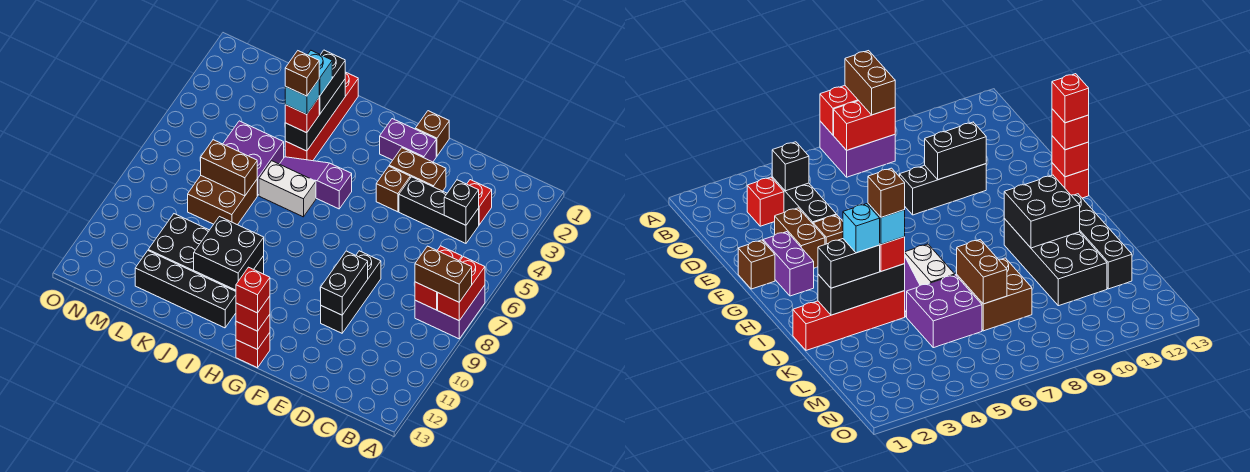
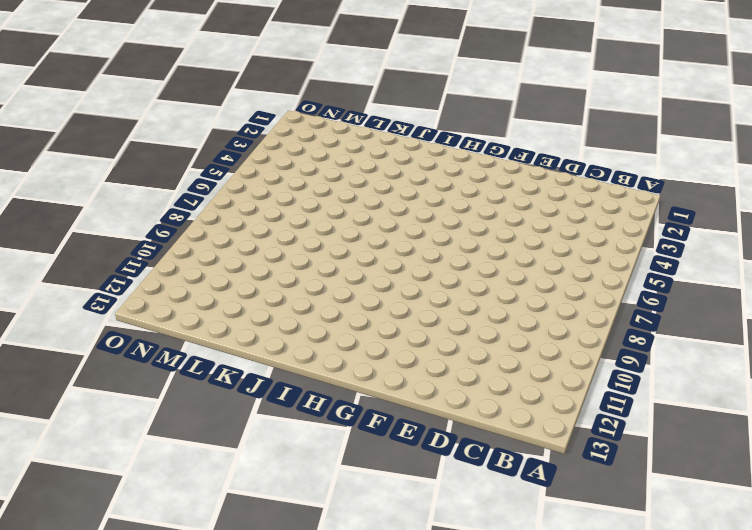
none -> purple 2x2 brick [415,285,485,339]
none -> red 1x1 brick [467,180,492,225]
none -> black 1x3 brick [399,177,479,243]
none -> brown 1x2 brick [389,148,446,191]

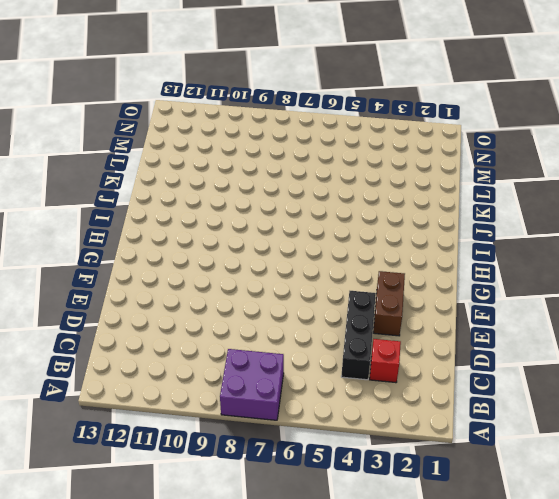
none -> black 1x3 brick [321,251,381,333]
none -> brown 1x1 brick [415,111,449,156]
none -> purple 1x2 brick [380,119,436,162]
none -> brown 1x1 brick [376,166,410,212]

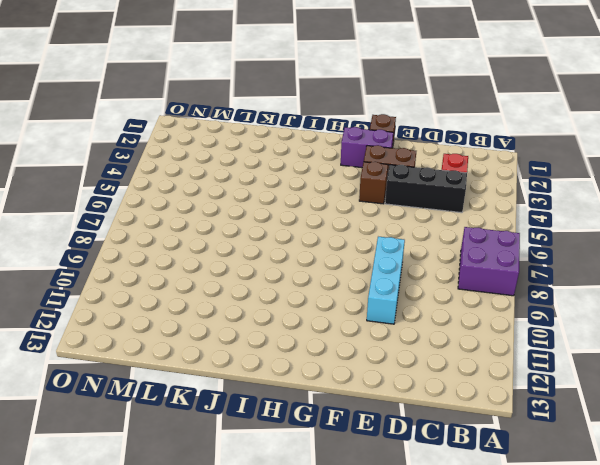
cyan 1x3 brick [367,237,405,324] -> black 1x3 brick [321,251,381,333]
none -> red 1x1 brick [236,333,270,368]
none -> purple 1x3 slope [280,157,352,209]
none -> white 1x2 brick [259,161,316,217]
none -> black 2x4 brick [148,214,264,291]

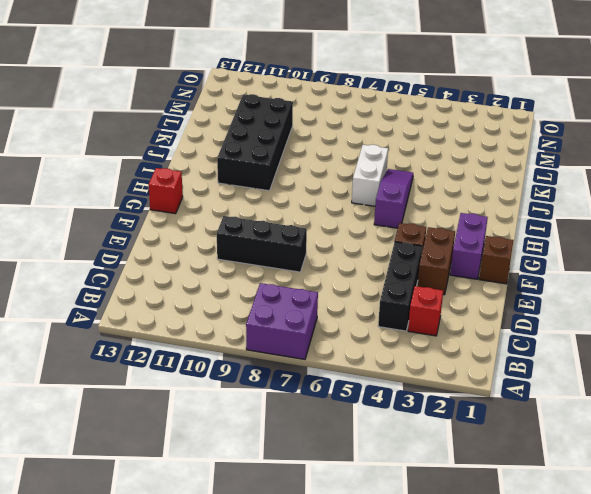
none -> black 1x4 brick [135,251,236,328]
none -> red 1x4 brick [285,72,358,161]
none -> purple 2x2 brick [223,121,284,196]
none -> brown 2x2 brick [188,176,257,225]

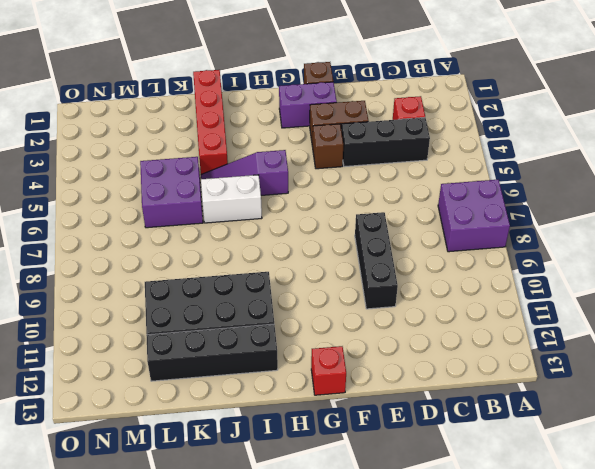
none -> brown 2x2 brick [188,176,257,225]
none -> red 1x2 brick [438,257,485,321]
none -> red 1x2 brick [415,246,462,310]
none -> black 1x1 brick [444,180,479,225]

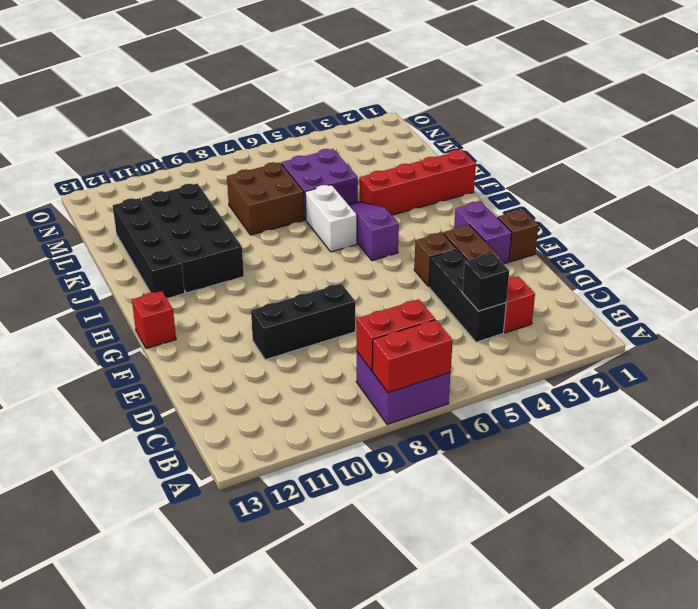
none -> black 1x2 brick [321,251,368,315]
none -> red 1x1 brick [236,314,270,350]
none -> black 2x2 brick [194,217,264,290]
none -> black 1x3 brick [285,80,345,151]

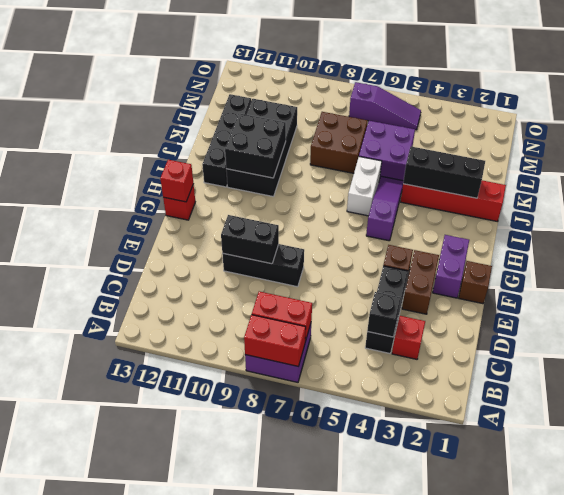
purple 1x3 slope [349,82,421,130] -> none
none -> brown 1x2 brick [201,140,257,196]
none -> brown 1x2 brick [415,246,472,302]
none -> red 1x1 brick [236,296,270,331]
none -> black 1x2 brick [319,50,345,114]

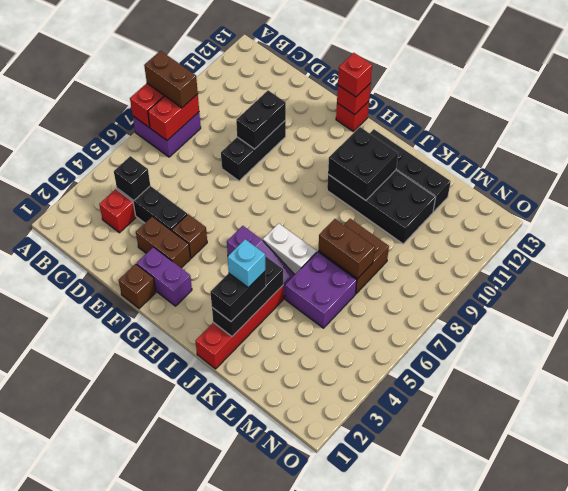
none -> red 1x1 brick [285,98,319,133]
none -> red 1x1 brick [236,267,270,313]
none -> cyan 1x1 brick [285,80,319,114]
none -> brown 1x1 brick [285,51,319,96]

